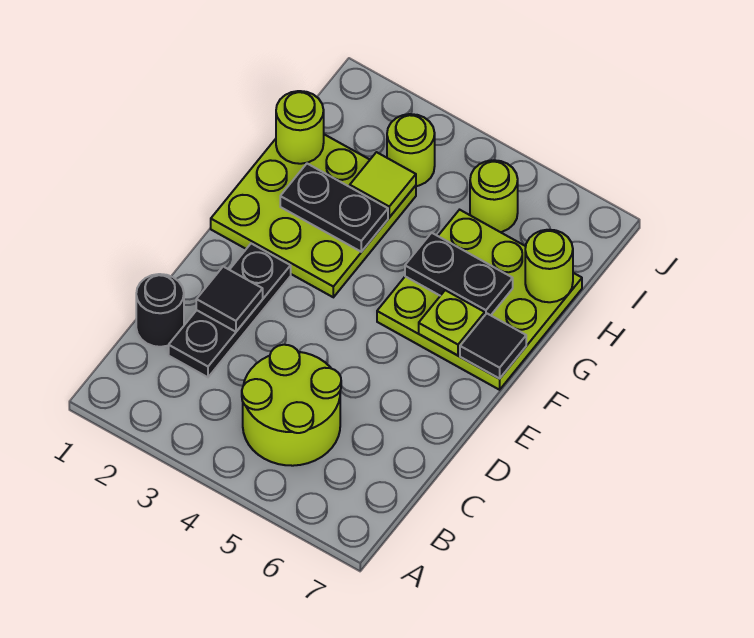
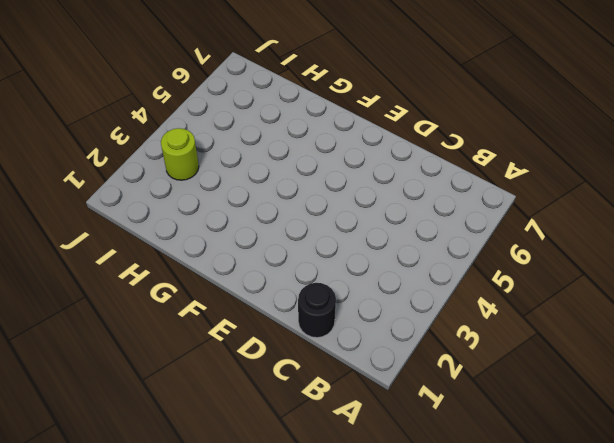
none -> lime 2x2 round brick [242,345,341,466]
none -> black 1x3 plate [169,244,291,377]
none -> lime 3x3 plate [211,134,416,297]

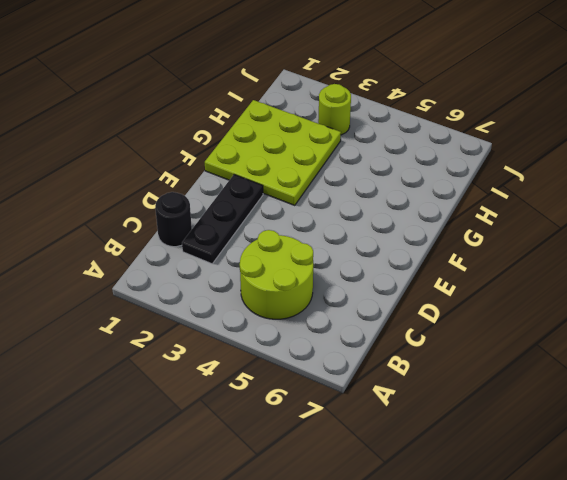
none -> lime 3x3 plate [377,210,582,390]
none -> lime 1x1 round brick [470,160,518,232]
none -> black 1x1 tile [196,267,263,332]

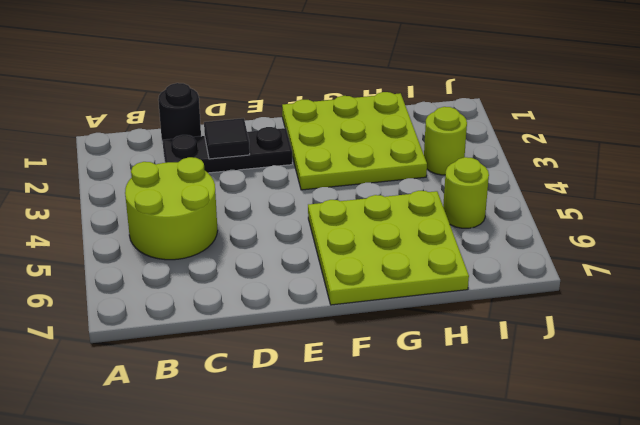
none -> lime 1x1 plate [419,290,485,355]
none -> black 1x1 tile [460,313,526,379]
none -> black 1x2 plate [280,164,388,252]

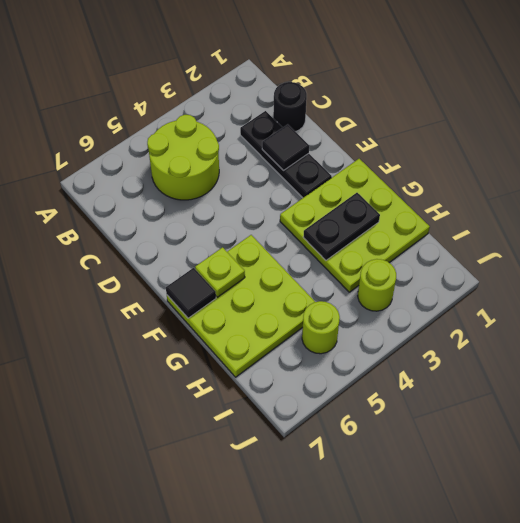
none -> black 1x2 plate [405,233,513,315]
none -> lime 1x1 round brick [276,91,324,164]
none -> lime 1x1 tile [350,152,416,217]

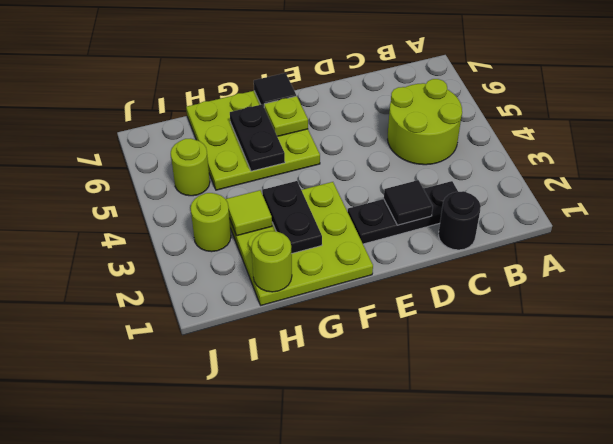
none -> lime 1x1 round brick [525,230,573,302]

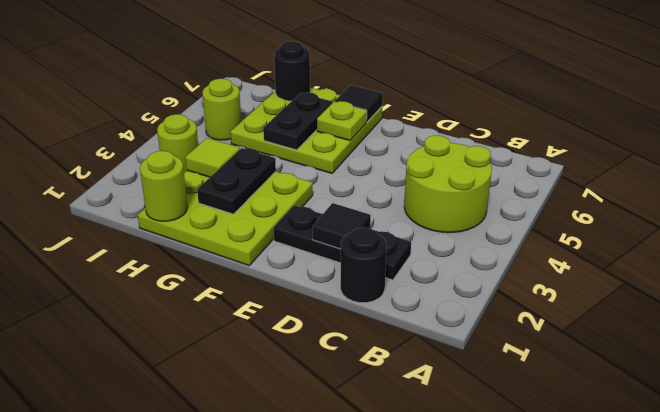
black 1x1 round brick [274,41,310,101] -> lime 1x1 round brick [525,230,573,302]

